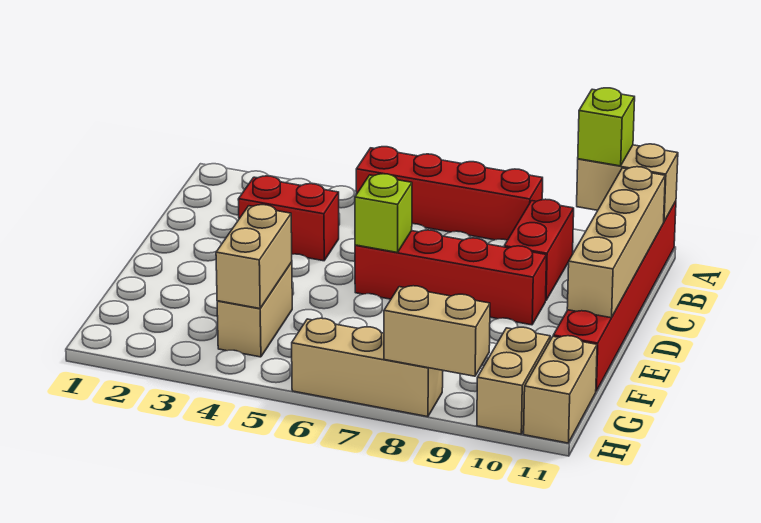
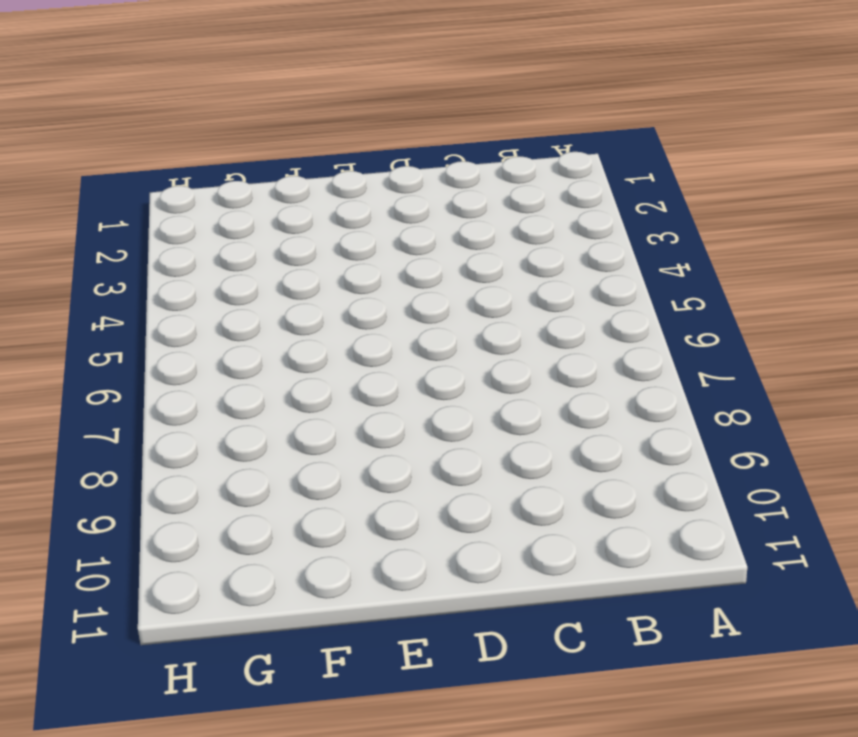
none -> red 1x4 brick [356,147,543,240]
none -> red 1x6 brick [553,201,676,391]
none -> red 1x2 brick [504,199,574,300]

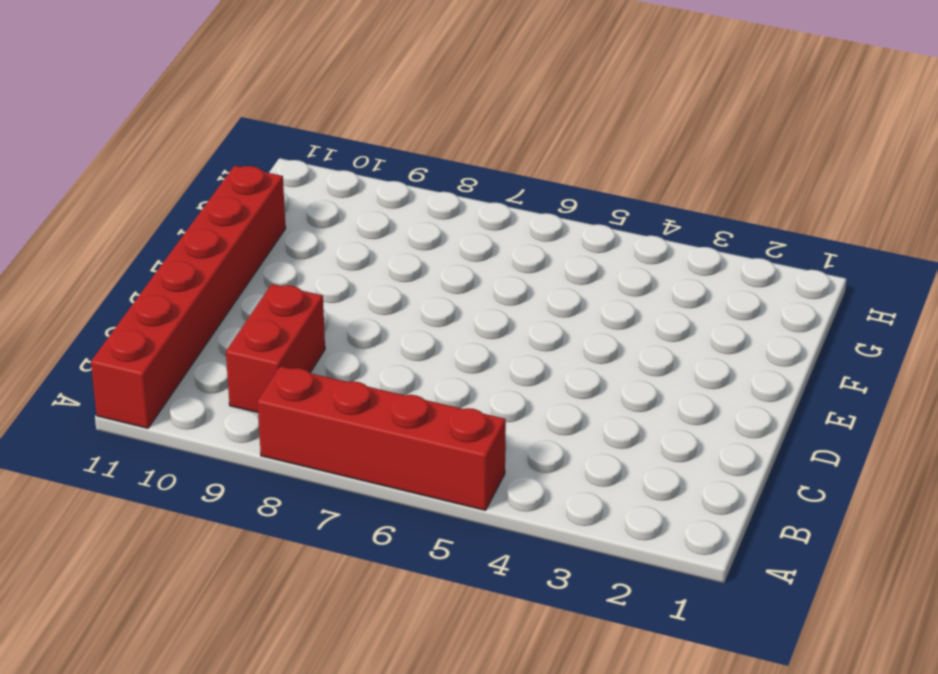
none -> red 1x2 brick [238,176,339,261]
none -> red 1x4 brick [355,230,547,325]
none -> tan 1x2 brick [217,262,292,357]

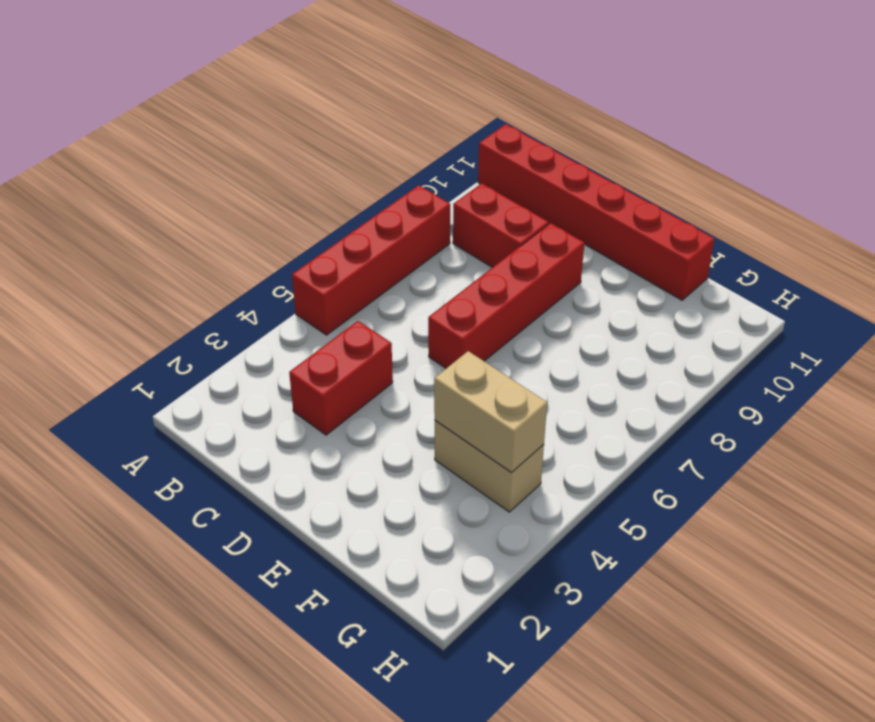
none -> tan 1x2 brick [477,327,550,434]
none -> tan 1x2 brick [524,336,597,443]
none -> tan 1x3 brick [292,318,443,417]

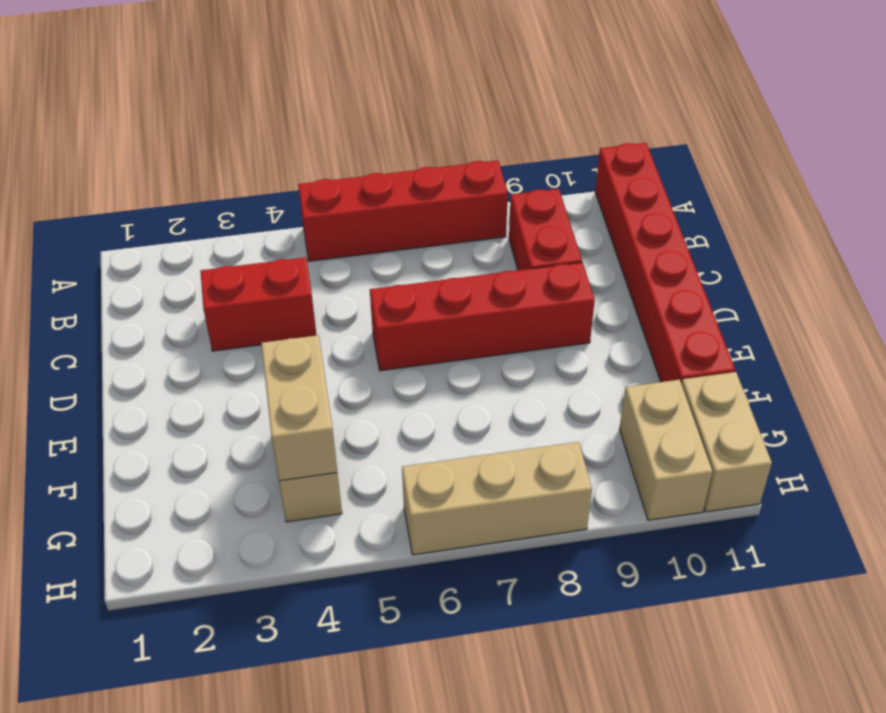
none -> tan 1x2 brick [577,144,678,221]
none -> tan 1x4 brick [567,167,665,318]
none -> lime 1x1 brick [355,174,412,252]

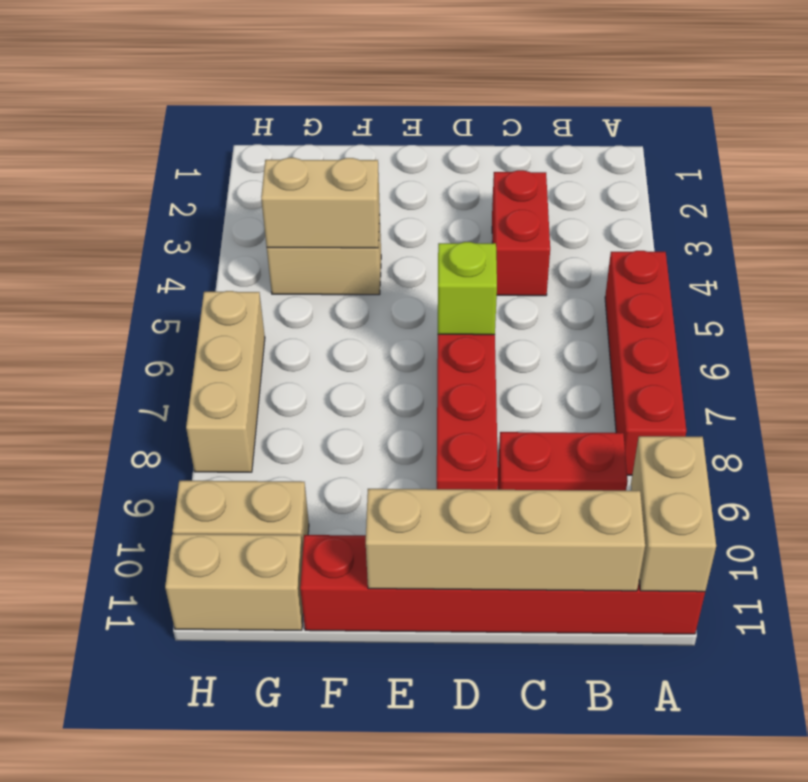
none -> tan 1x2 brick [384,286,490,376]
none -> lime 1x1 brick [578,88,635,166]

